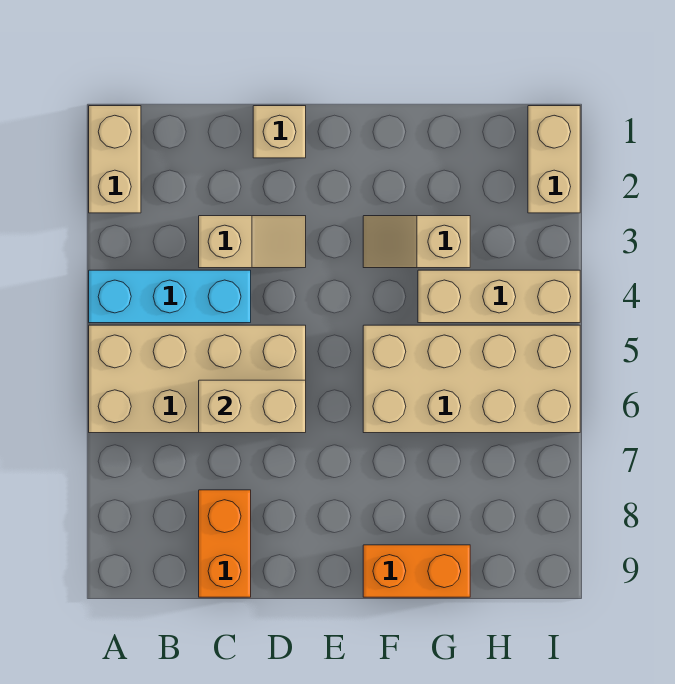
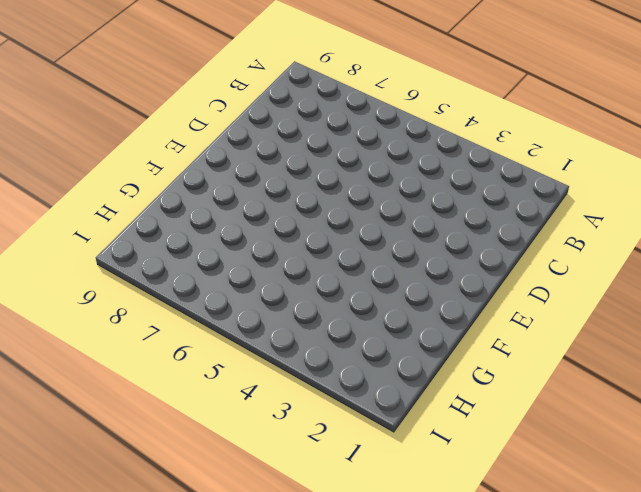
none -> tan 1x2 brick [89,106,141,213]
none -> cyan 1x3 brick [89,270,251,323]
none -> tan 2x4 brick [89,325,306,433]

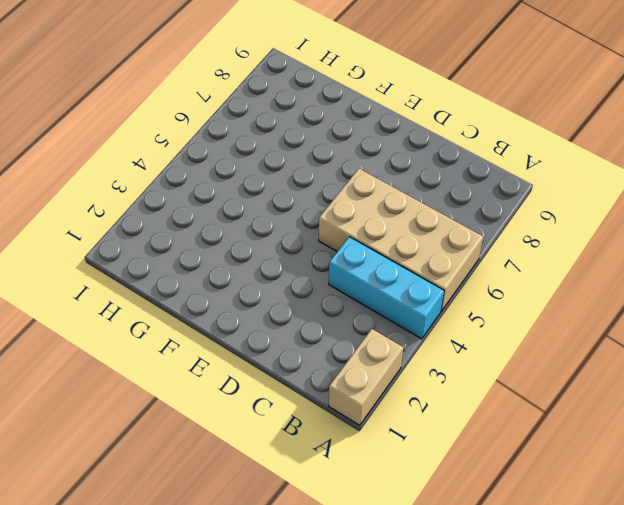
none -> tan 1x2 slope [199,216,306,268]
none -> orange 1x2 brick [199,490,251,597]
none -> tan 1x1 brick [253,106,306,158]

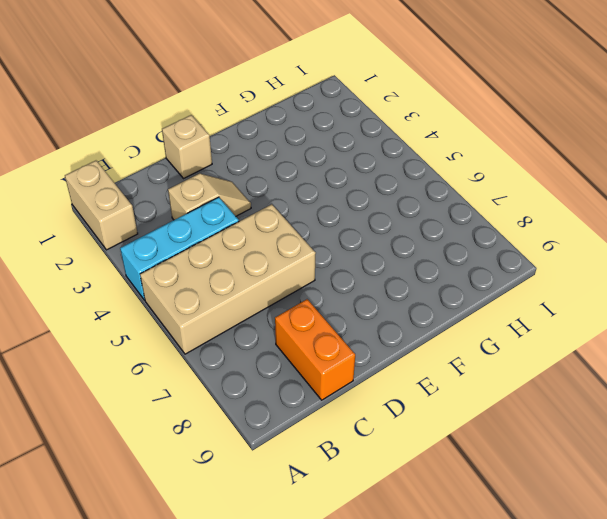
none -> tan 1x2 slope [363,216,470,268]
none -> tan 2x4 brick [363,325,580,433]
none -> orange 1x2 brick [363,545,470,597]

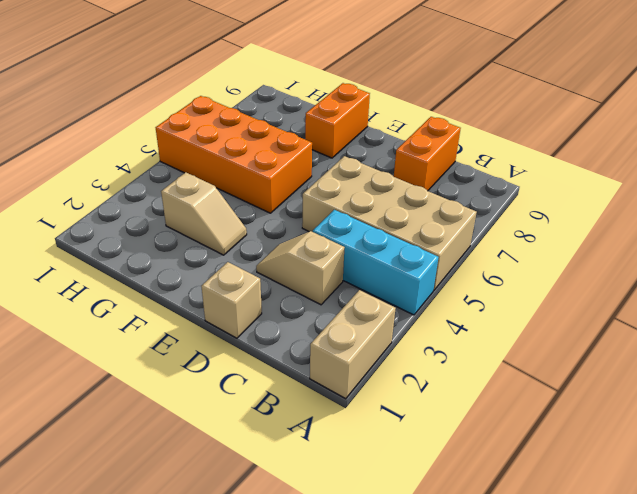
orange 2x4 brick [156,96,312,213] -> tan 2x4 brick [363,325,580,433]
orange 1x2 brick [305,83,370,158] -> orange 1x2 brick turned to [363,545,470,597]
none -> tan 1x3 brick [418,270,580,323]
none -> tan 1x2 brick [528,106,580,213]
none -> tan 1x2 brick [199,380,306,433]

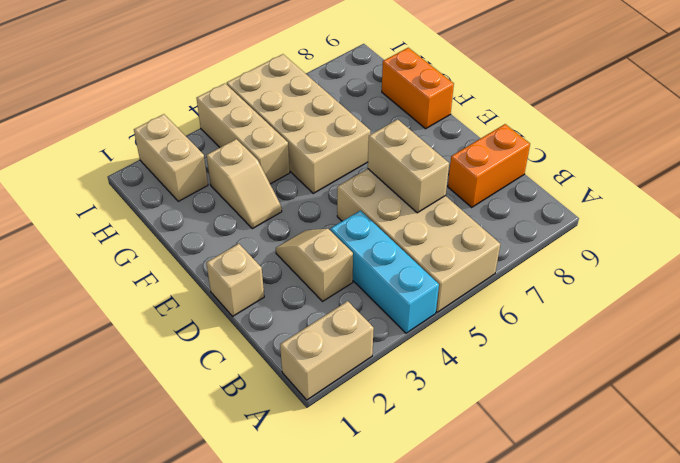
tan 1x2 brick [134,114,208,201] -> tan 1x2 brick turned to [528,106,580,213]

